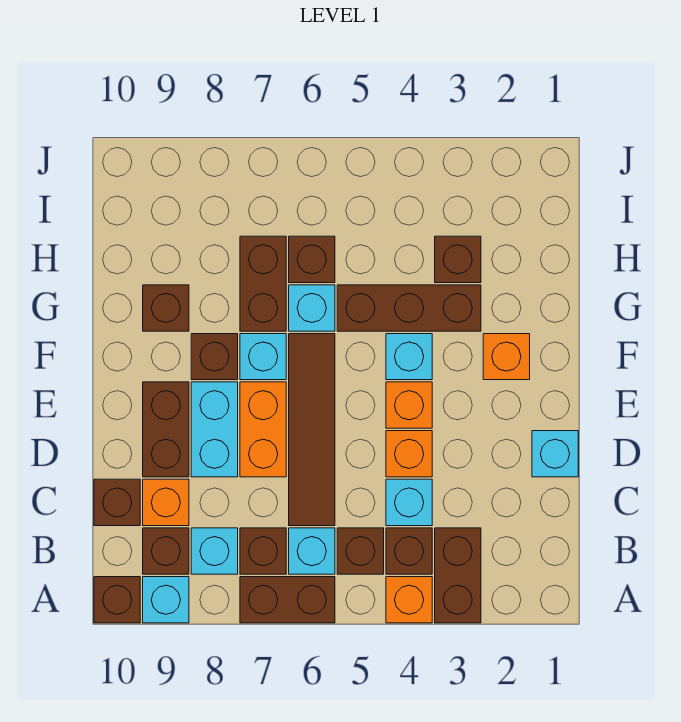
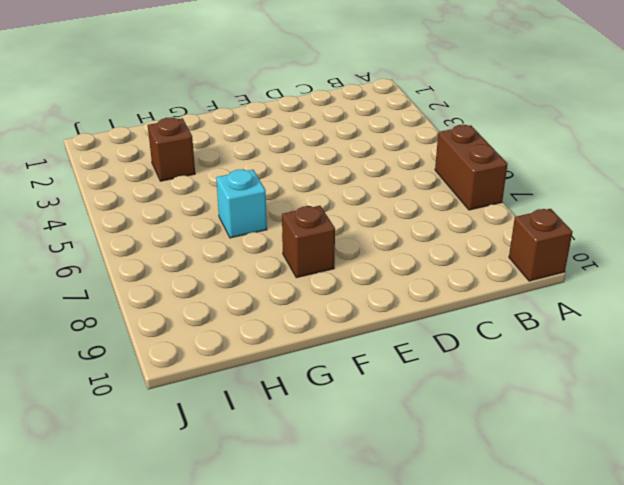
none -> brown 1x2 brick [435,528,481,623]
none -> orange 1x1 brick [386,577,432,623]
none -> cyan 1x1 brick [143,577,189,623]
none -> brown 1x1 brick [386,528,432,574]

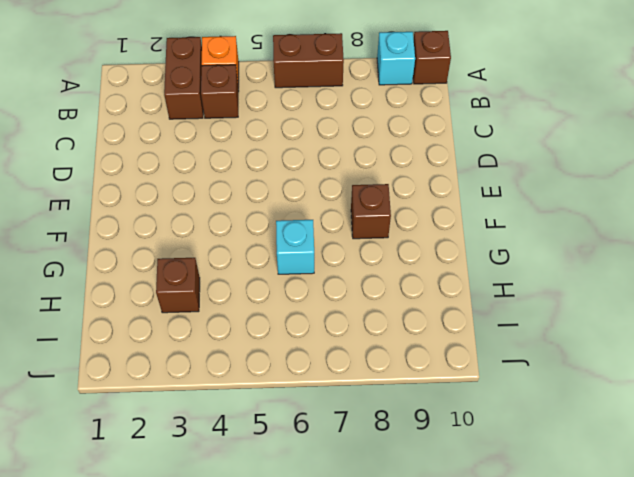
none -> brown 1x1 brick [337,528,384,574]
none -> cyan 1x1 brick [289,528,335,574]
none -> brown 1x1 brick [240,528,286,574]
none -> cyan 1x1 brick [191,528,238,574]

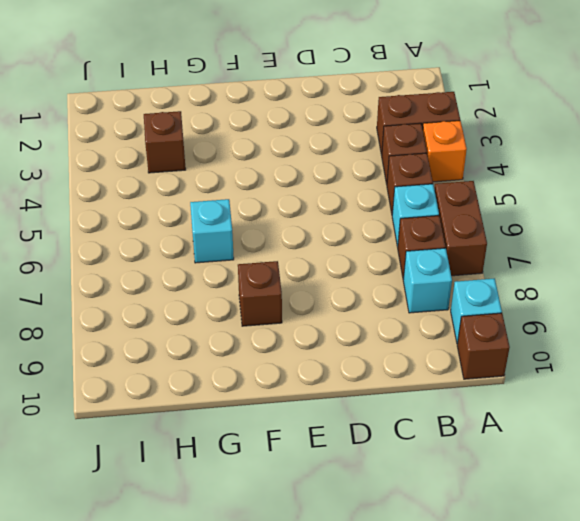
none -> brown 1x1 brick [143,528,189,574]
none -> cyan 1x1 brick [386,479,432,526]
none -> brown 1x4 tile [289,334,335,526]
none -> orange 1x1 brick [143,479,189,526]

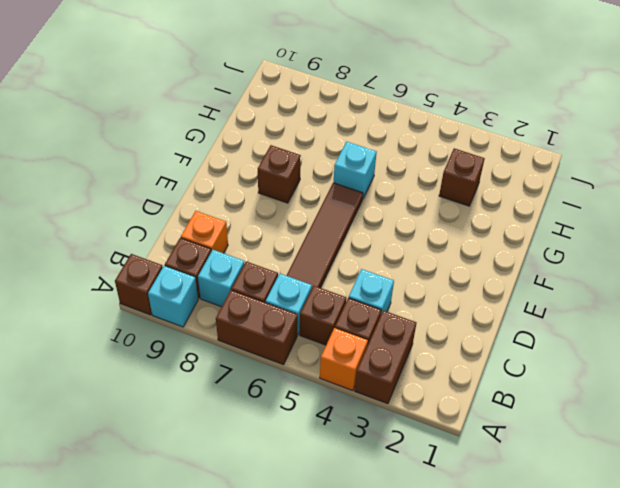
none -> brown 1x1 brick [94,479,140,526]
none -> cyan 1x1 brick [532,431,578,477]
none -> orange 1x1 brick [386,431,432,477]
none -> orange 1x2 brick [240,382,286,477]

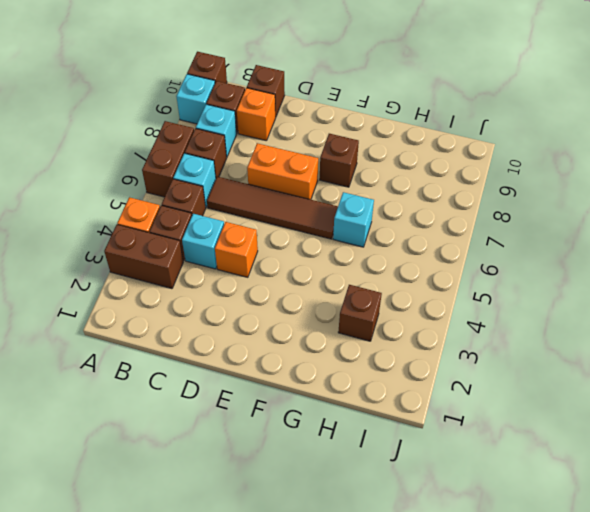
none -> cyan 1x1 brick [532,431,578,477]
none -> cyan 1x2 brick [191,382,238,477]
none -> brown 1x2 brick [143,382,189,477]
none -> orange 1x1 brick [386,382,432,428]

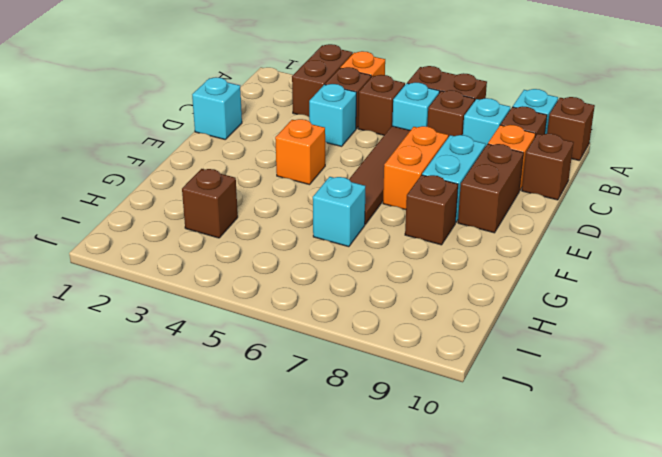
none -> orange 1x1 brick [386,431,432,477]
none -> orange 1x1 brick [483,334,530,380]
none -> cyan 1x1 brick [386,334,432,380]
none -> cyan 1x1 brick [240,334,286,380]

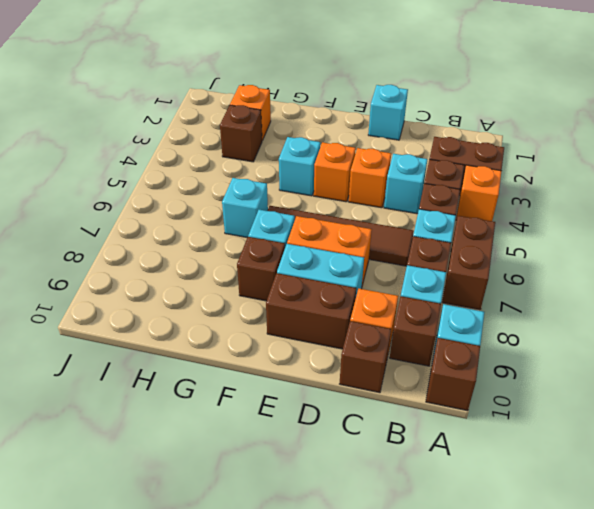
orange 1x1 brick [230,85,271,140] -> orange 1x1 brick moved to [483,334,530,380]
none -> brown 1x3 brick [337,285,481,331]
none -> brown 1x2 brick [240,236,286,331]
none -> brown 1x1 brick [143,285,189,331]
none -> brown 1x1 brick [289,236,335,283]

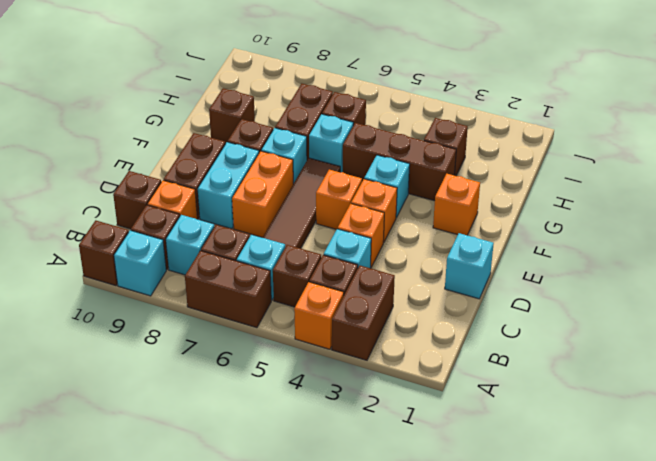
orange 1x1 brick [316,170,362,229] -> none

